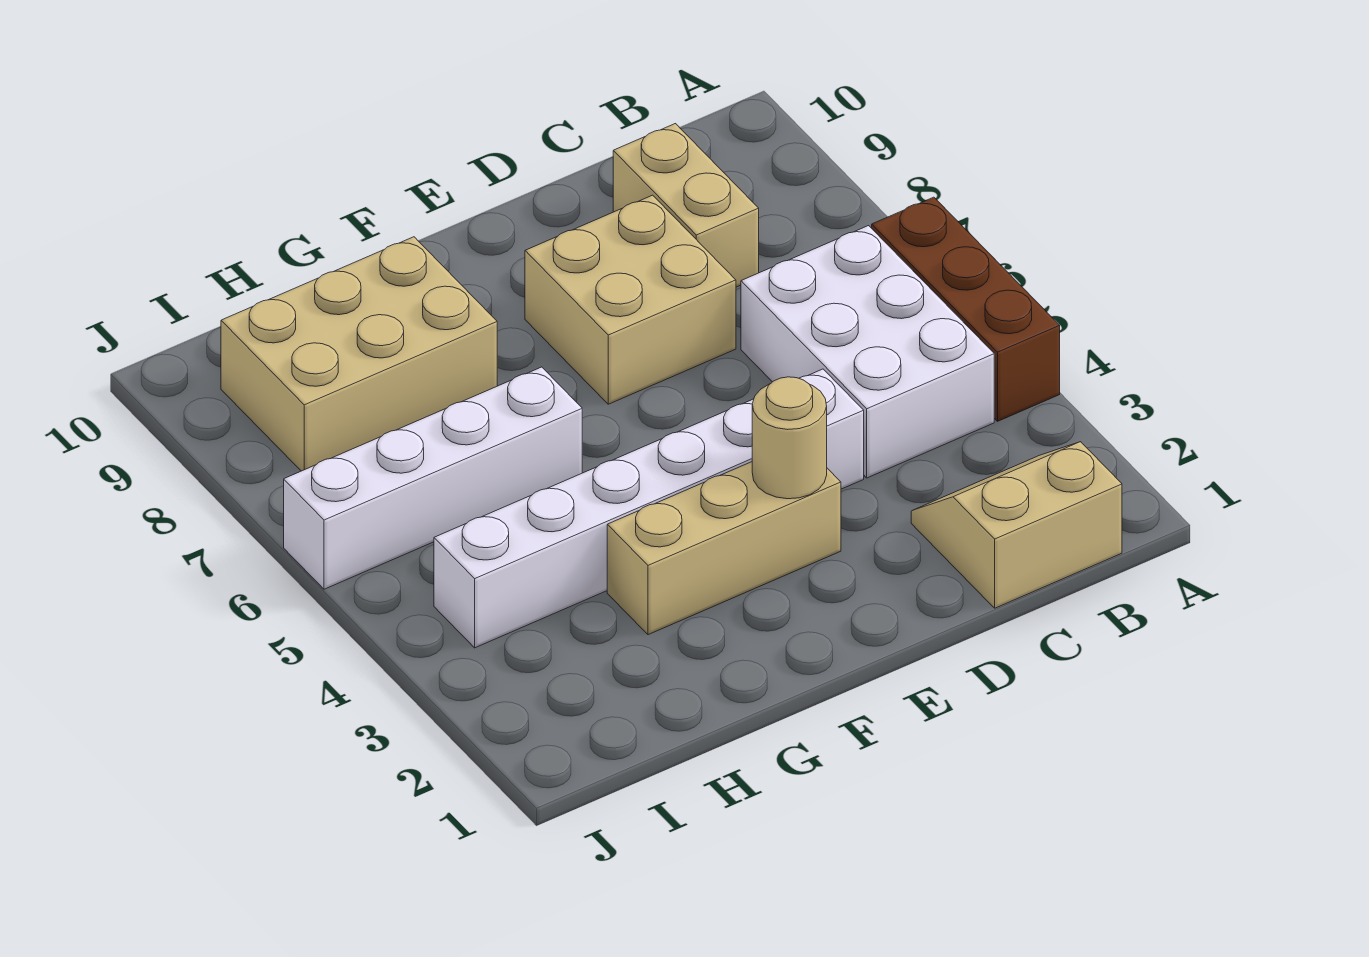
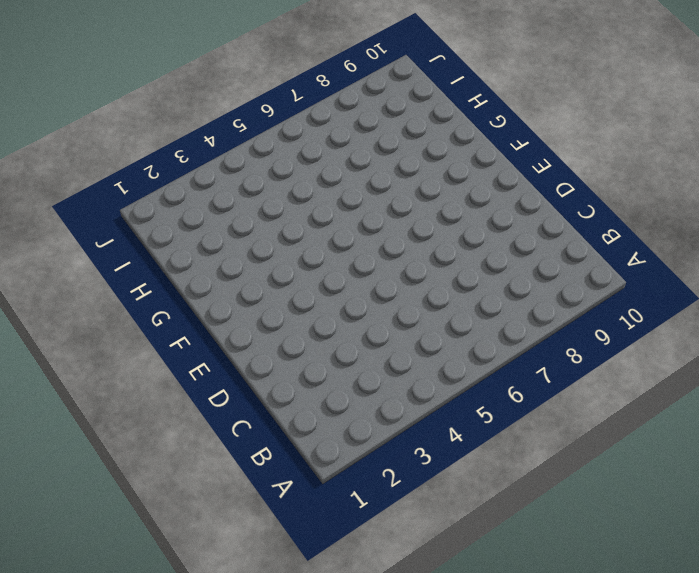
none -> brown 1x3 brick [872,197,1060,421]
none -> tan 2x2 slope [911,442,1122,608]

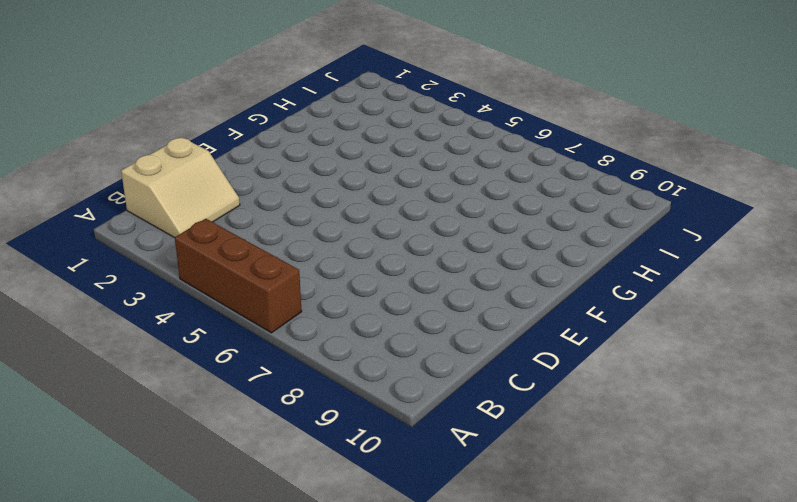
none -> white 2x3 brick [741,226,994,478]
none -> tan 1x2 brick [613,124,759,287]

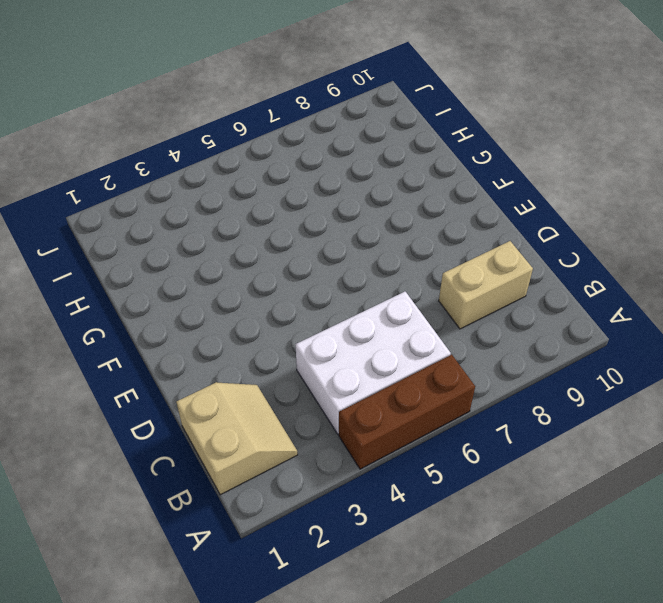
none -> white 1x6 brick [434,369,864,648]
none -> tan 2x2 brick [525,195,736,404]

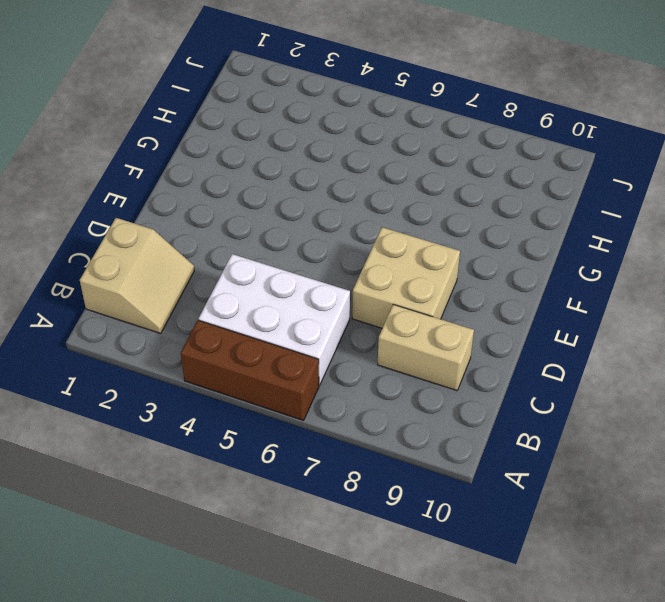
none -> white 1x6 brick [434,369,864,648]
none -> tan 1x3 brick [607,462,841,635]

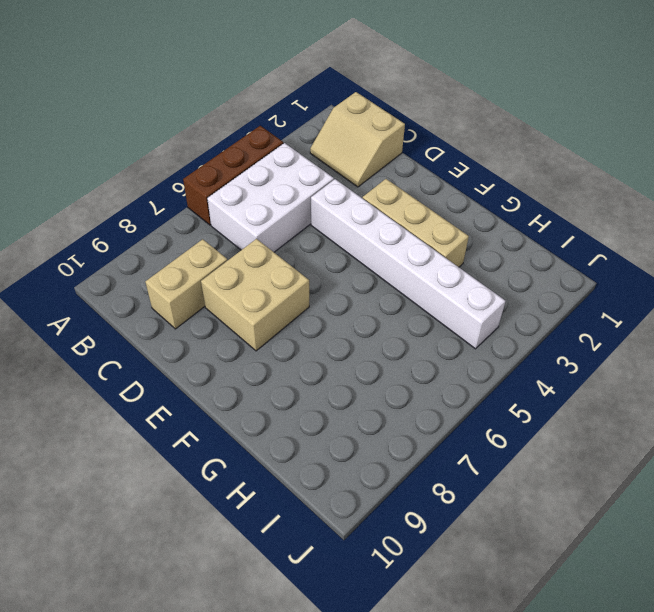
none -> white 1x4 brick [284,367,582,589]
none -> tan 2x3 brick [221,237,497,471]

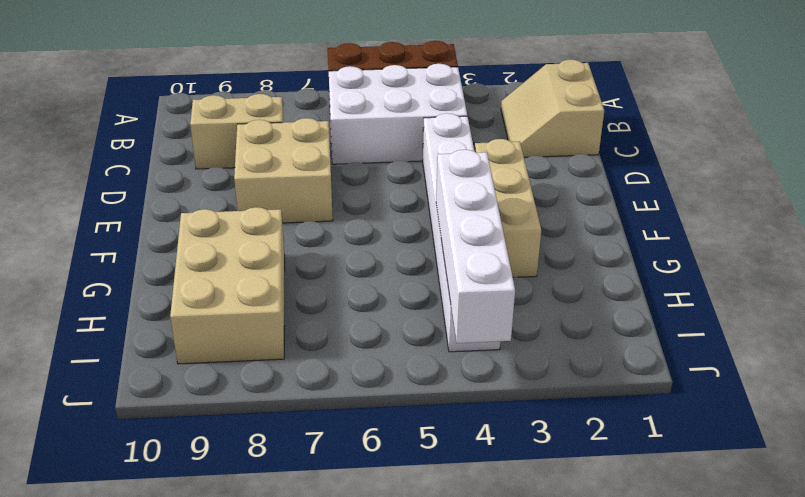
white 1x4 brick [436,150,515,343] -> white 1x4 brick moved to [284,367,582,589]
none -> tan 1x1 round brick [752,377,827,499]

